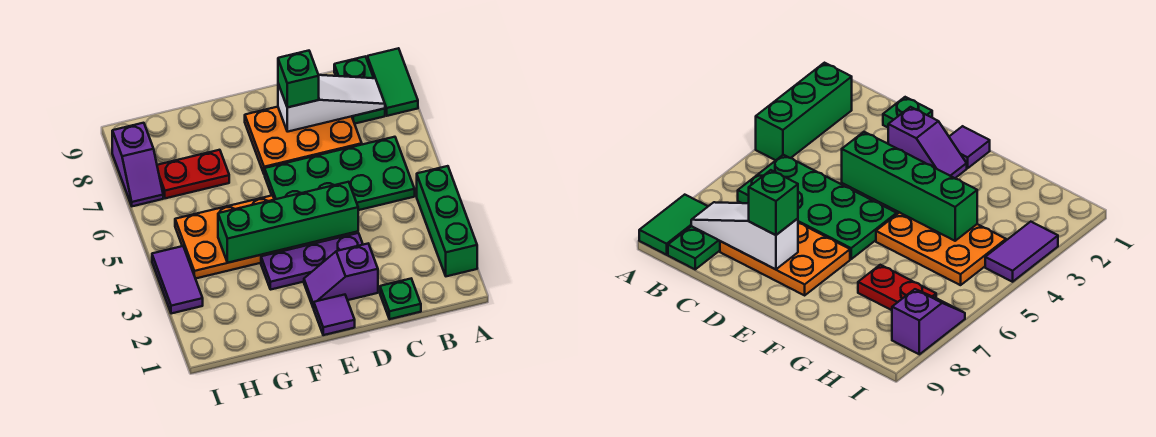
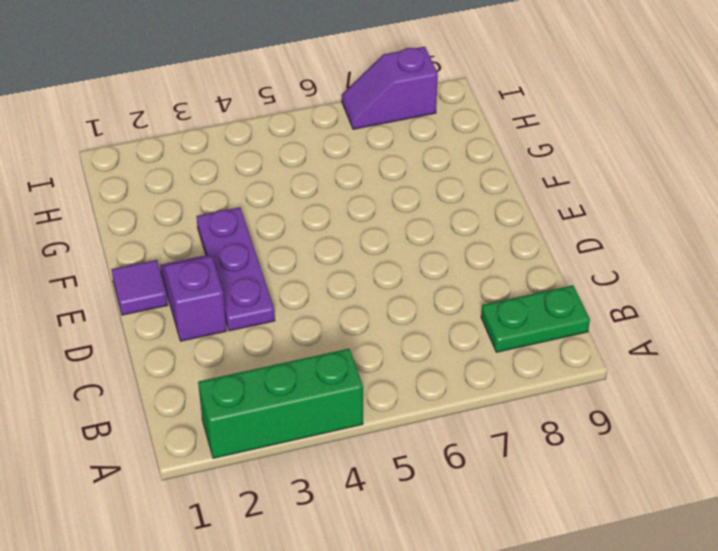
none -> green 1x2 tile [367,48,418,116]
none -> green 2x4 plate [265,137,415,210]
none -> green 1x1 plate [380,279,421,319]

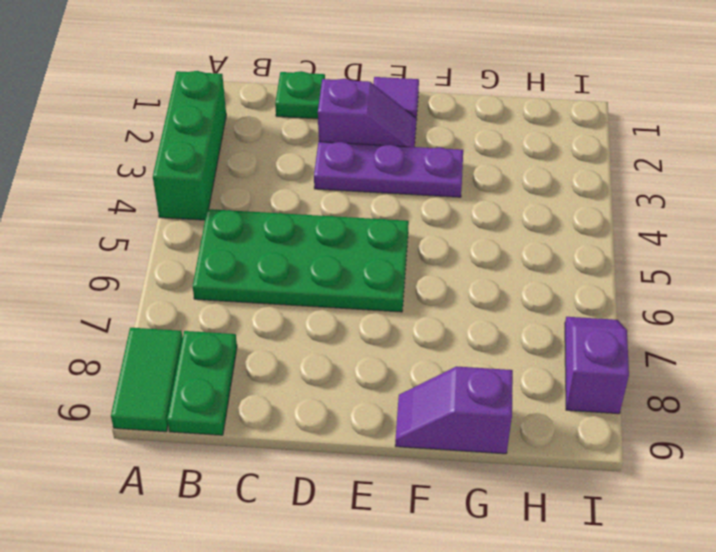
purple 1x2 slope [395,366,513,454] -> none
none -> orange 2x3 plate [245,107,362,175]
none -> orange 2x3 plate [175,195,292,279]
none -> red 1x2 plate [157,150,229,198]

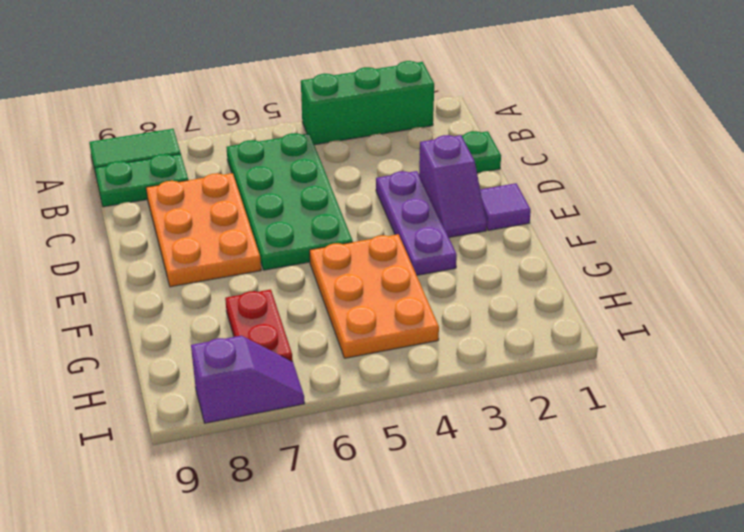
none -> purple 1x2 tile [152,246,203,314]
none -> white 1x3 slope [278,75,385,132]
none -> green 1x4 brick [218,182,358,263]

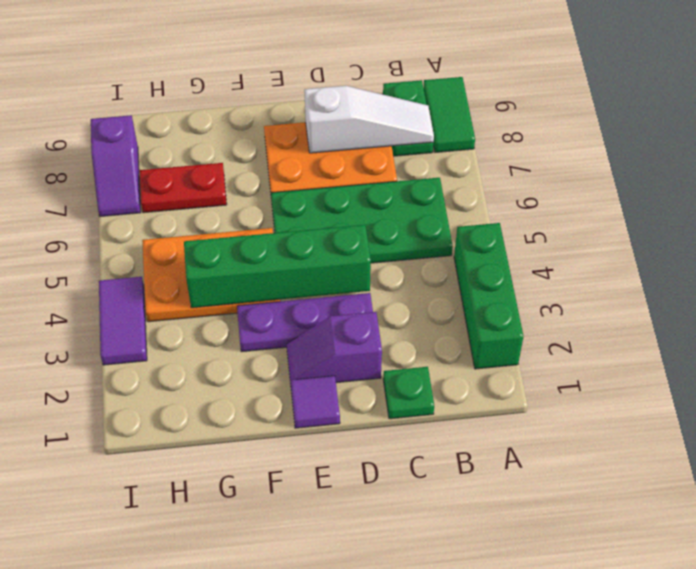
none -> green 1x1 brick [278,51,319,107]

